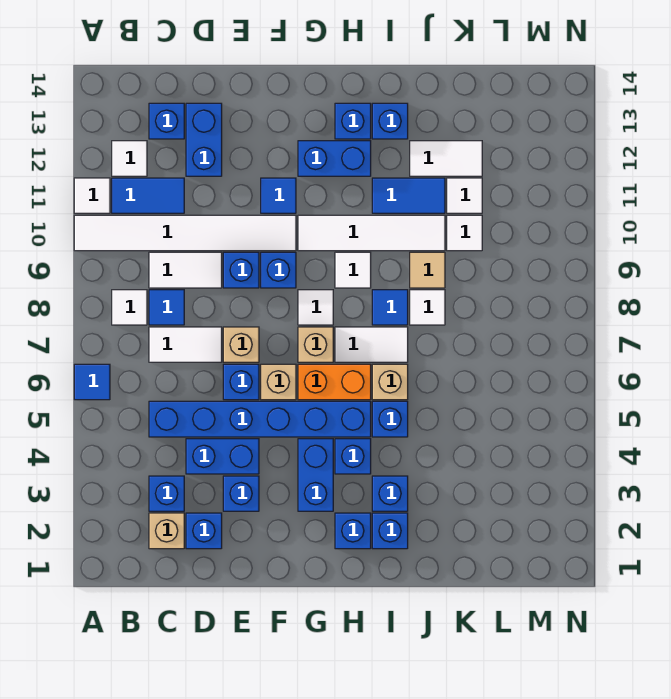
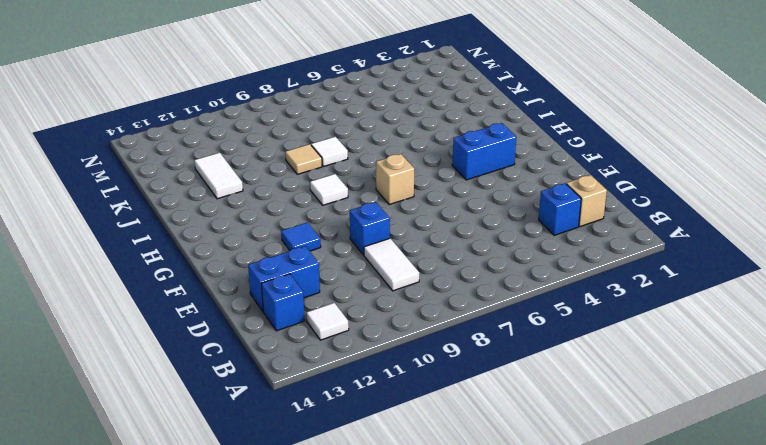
none -> blue 1x1 tile [74,364,110,400]
none -> white 1x6 tile [74,215,296,251]
none -> white 1x1 tile [74,178,110,213]
none -> white 1x1 tile [112,290,147,325]

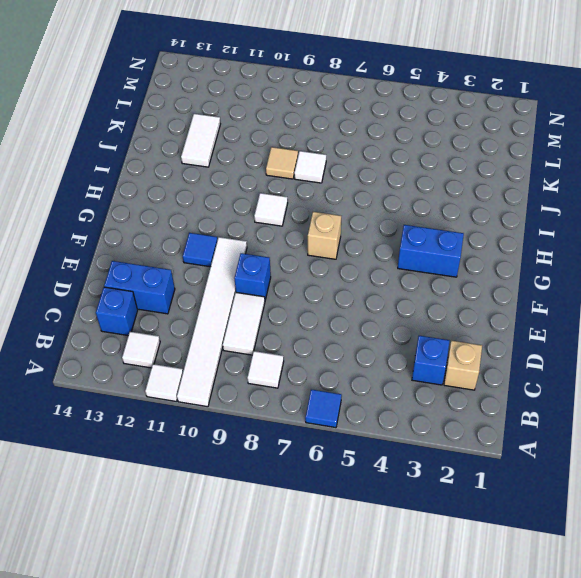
none -> blue 1x2 tile [112,178,184,213]
none -> blue 1x6 brick [149,401,371,437]
none -> white 1x2 tile [149,327,222,362]
none -> blue 1x1 tile [149,290,184,325]

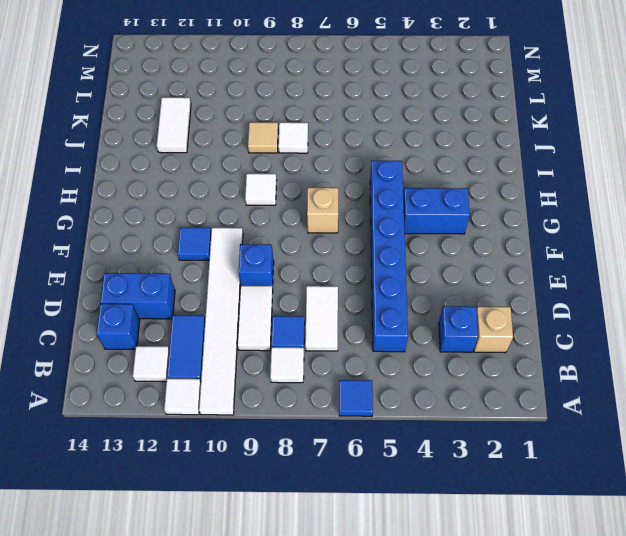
none -> blue 1x1 brick [186,513,222,549]
none -> blue 1x2 brick [186,439,259,474]
none -> blue 1x1 brick [223,476,259,511]
none -> blue 1x1 brick [223,364,259,400]

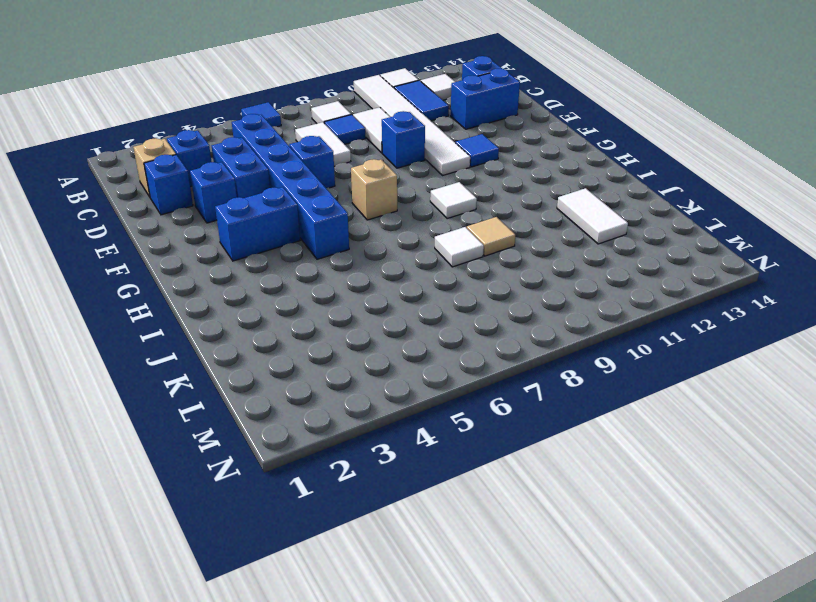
none -> tan 1x1 brick [223,327,259,362]
none -> tan 1x1 brick [261,364,296,400]
none -> blue 1x1 brick [261,252,296,288]
none -> orange 1x2 brick [298,364,371,400]

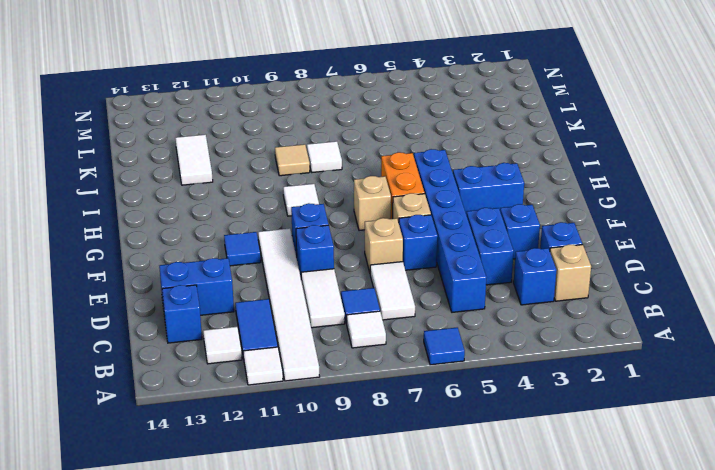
none -> white 1x1 tile [298,290,333,325]
none -> white 1x4 tile [298,215,445,251]
none -> blue 1x2 brick [298,141,371,176]
none -> blue 1x1 brick [335,513,371,549]

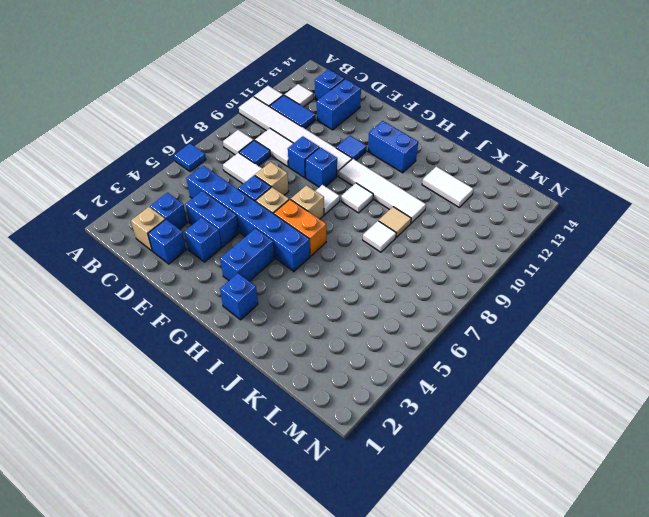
none -> blue 1x1 brick [335,439,371,474]
none -> white 1x2 tile [335,327,408,362]
none -> blue 1x1 brick [335,103,371,139]
none -> blue 1x1 brick [372,513,408,549]

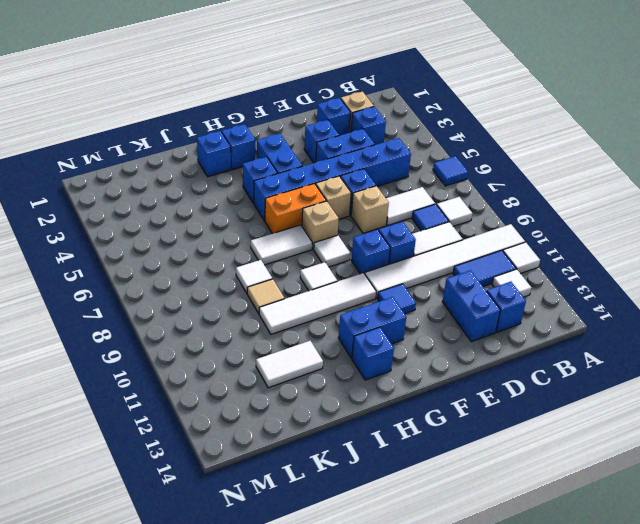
none -> blue 1x1 brick [372,476,408,511]
none -> blue 1x1 brick [372,401,408,437]
none -> tan 1x1 brick [372,364,408,400]
none -> blue 1x1 tile [372,290,408,325]

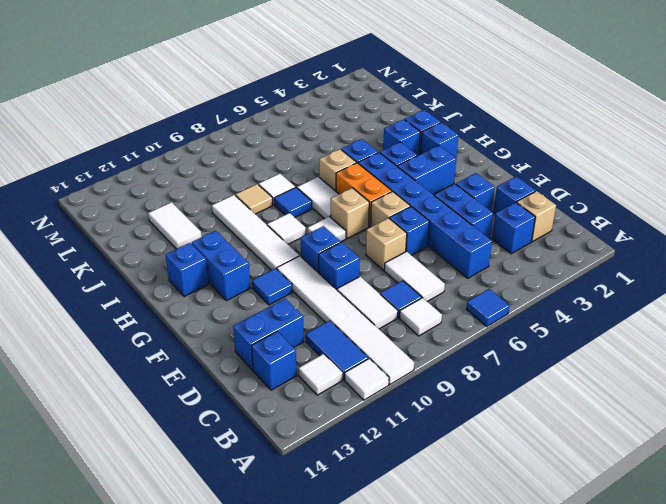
none -> blue 1x2 tile [372,178,445,213]
none -> blue 1x1 brick [372,103,408,139]
none -> white 1x1 tile [447,215,482,251]
none -> white 1x1 tile [447,178,482,213]

